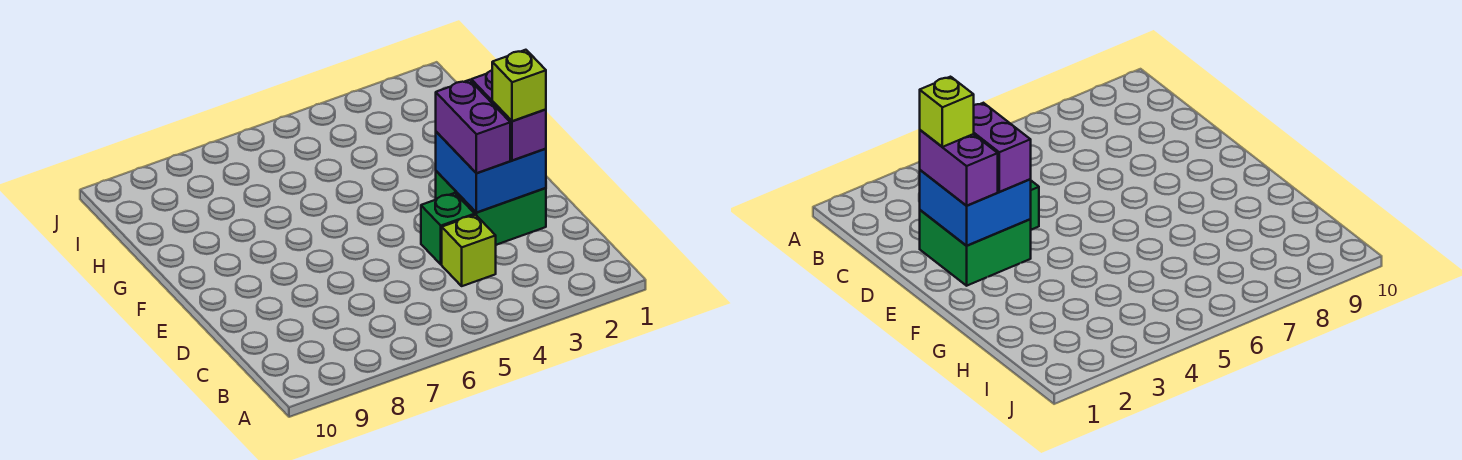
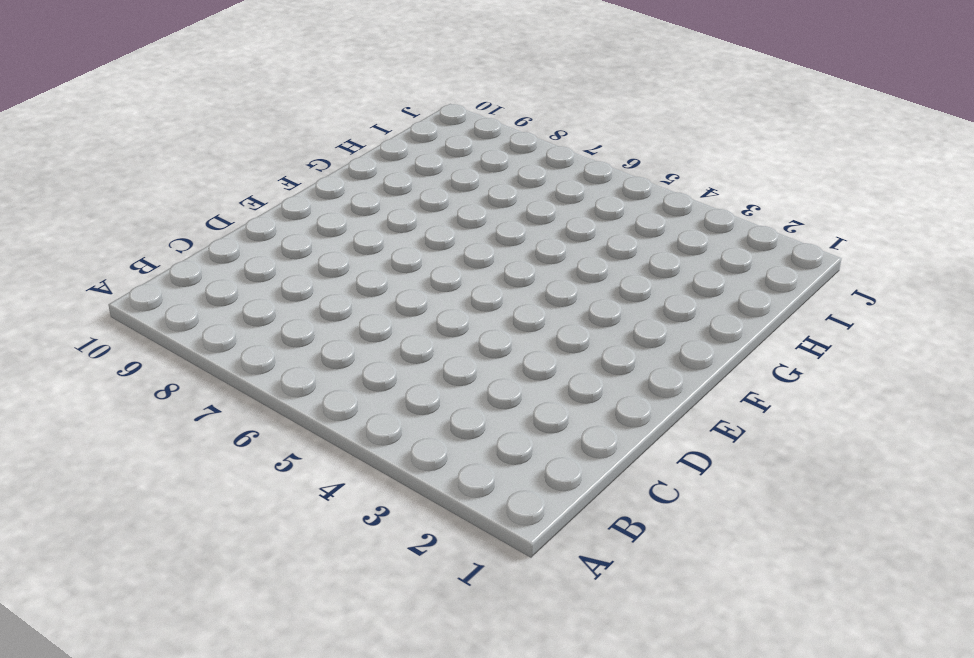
none -> lime 1x1 brick [442,215,496,286]
none -> green 2x2 brick [436,171,546,245]

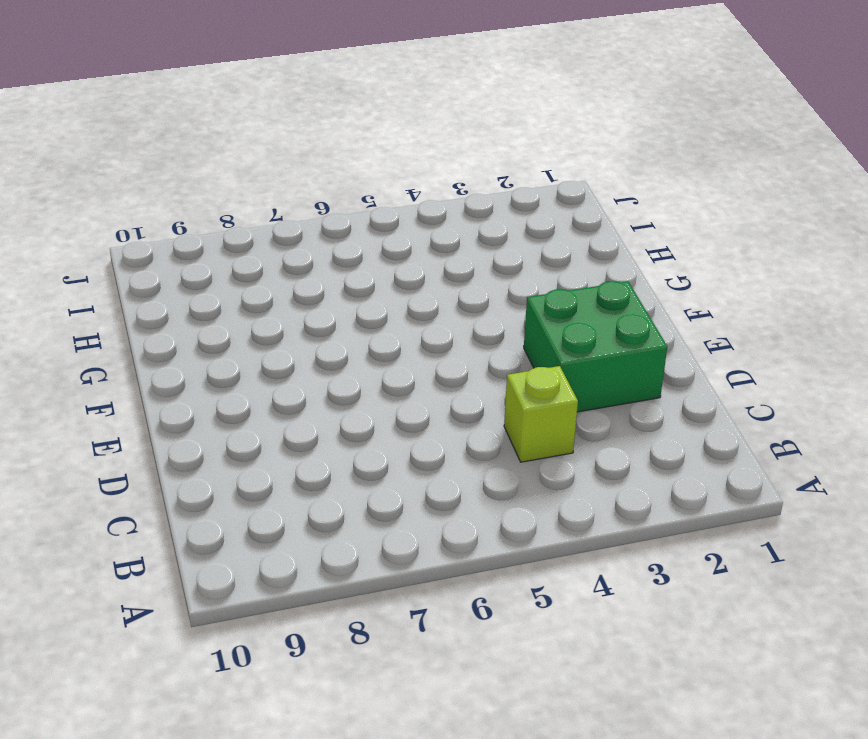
none -> green 1x1 brick [421,193,475,264]
none -> blue 2x2 brick [436,132,546,212]

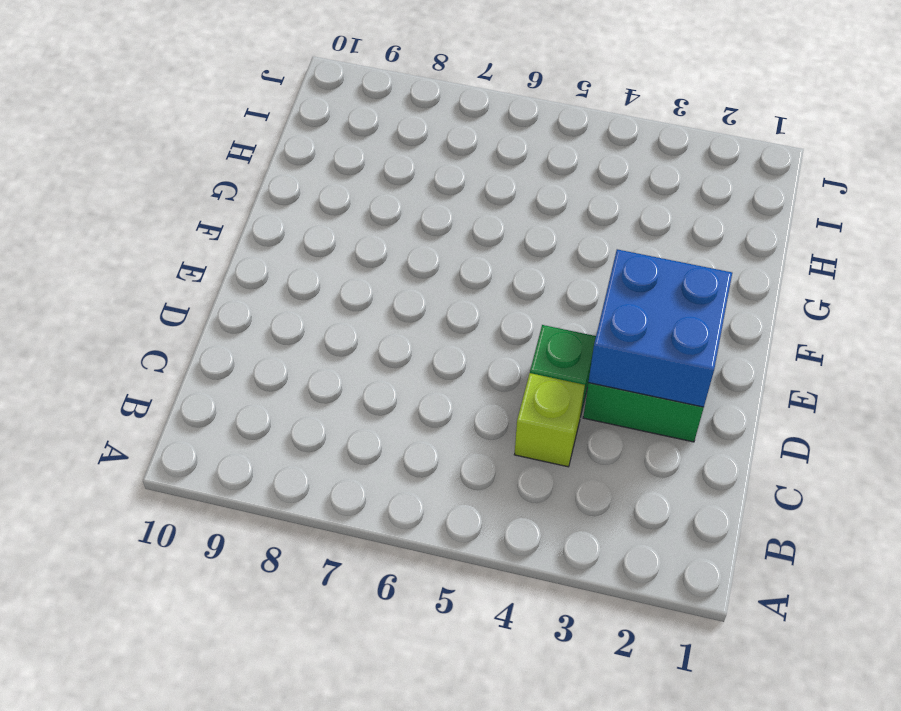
none -> purple 1x2 brick [471,70,546,160]
none -> purple 1x2 brick [436,80,510,173]

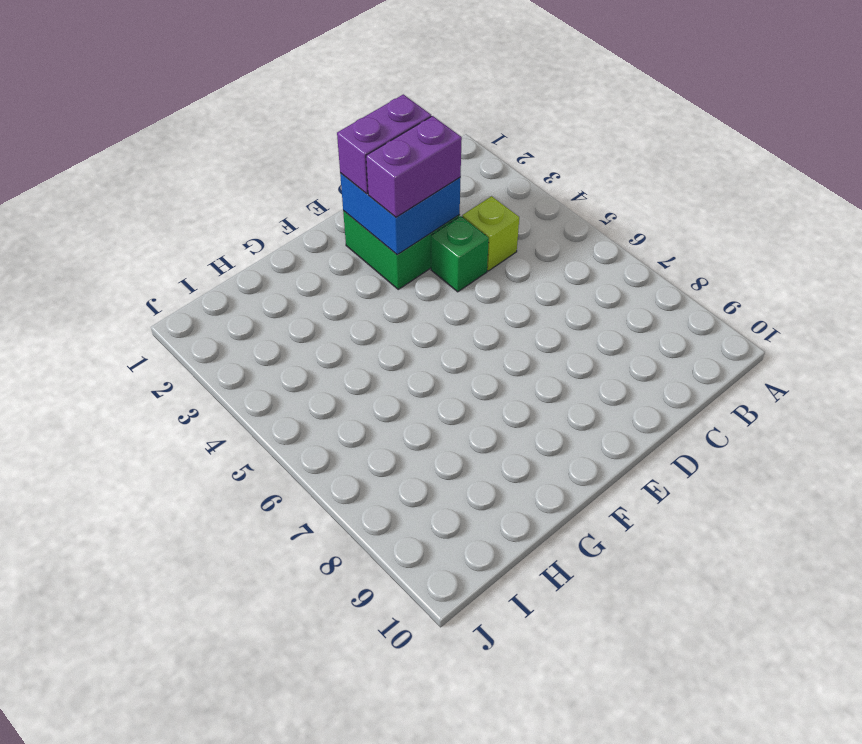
none -> lime 1x1 brick [492,50,546,121]

